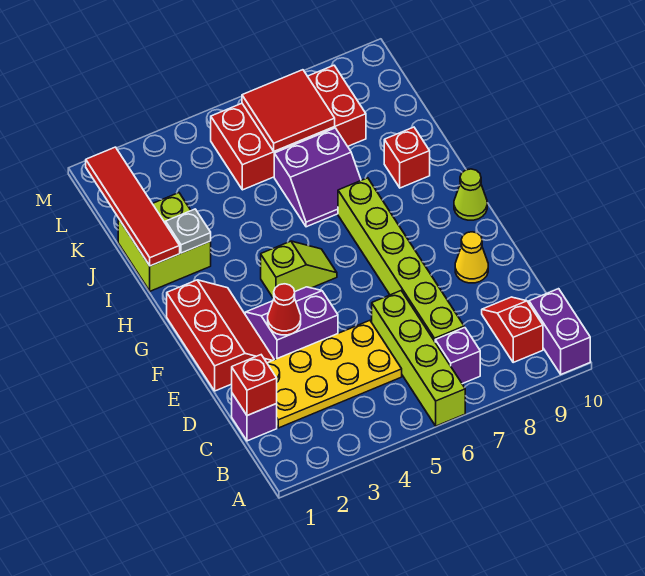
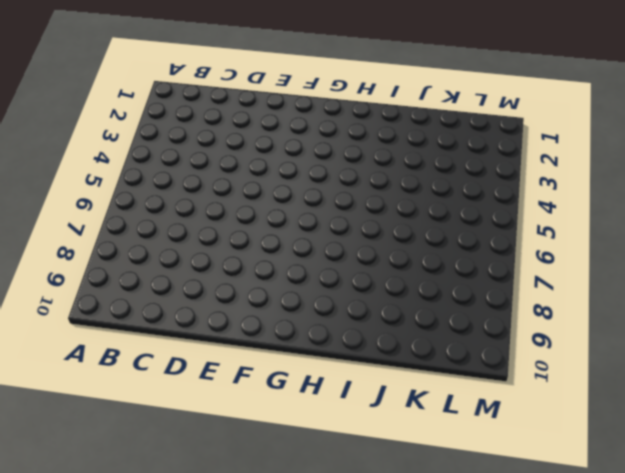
none -> lime 1x4 brick [372,291,465,426]
none -> purple 1x2 brick [529,289,590,374]
none -> purple 1x1 brick [435,327,480,384]

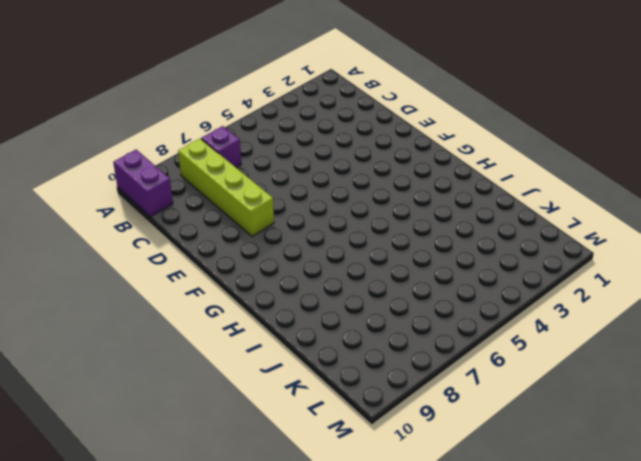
lime 1x4 brick [178,139,274,236] -> lime 1x4 brick moved to [372,291,465,426]
none -> red 1x2 slope [482,297,543,362]
none -> purple 1x1 brick [232,394,277,441]
none -> yellow 2x4 plate [267,321,402,428]

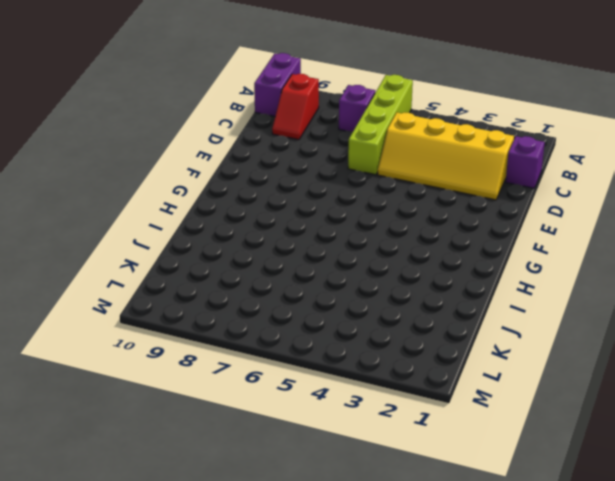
yellow 2x4 slope [378,112,514,200] -> yellow 2x4 plate [267,321,402,428]
none -> lime 1x6 brick [338,178,464,341]
none -> red 2x3 slope [167,280,274,391]
none -> purple 2x2 slope [245,287,338,360]

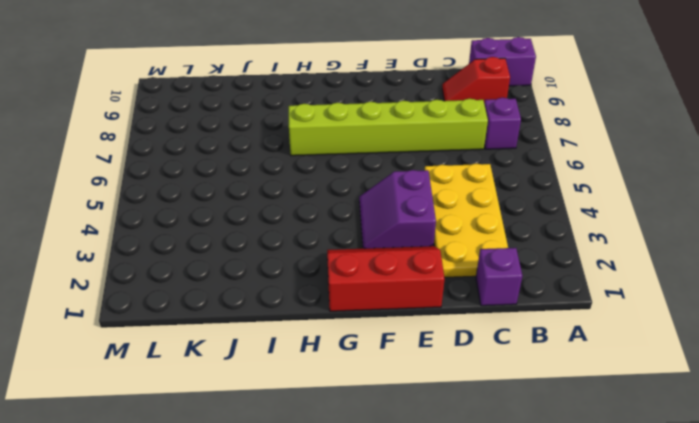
none -> lime 1x4 brick [372,291,465,426]
none -> yellow 1x1 cone [455,232,488,283]
none -> lime 1x2 slope [261,241,337,299]

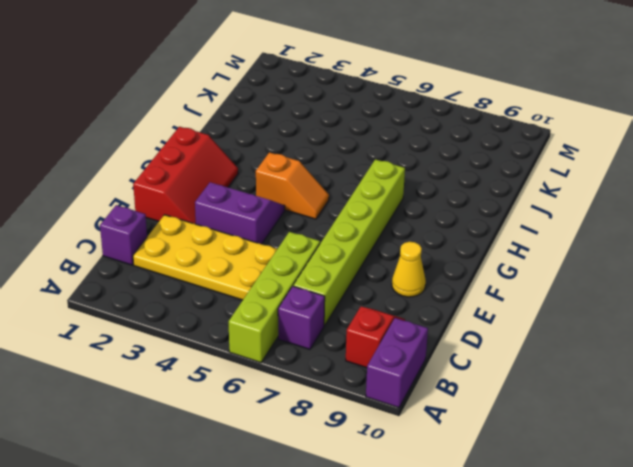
orange 1x2 slope [256,152,329,219] -> lime 1x2 slope [261,241,337,299]
none -> lime 1x1 cone [454,169,487,220]
none -> lime 2x2 brick [118,193,211,291]
none -> purple 2x2 slope [274,128,361,227]

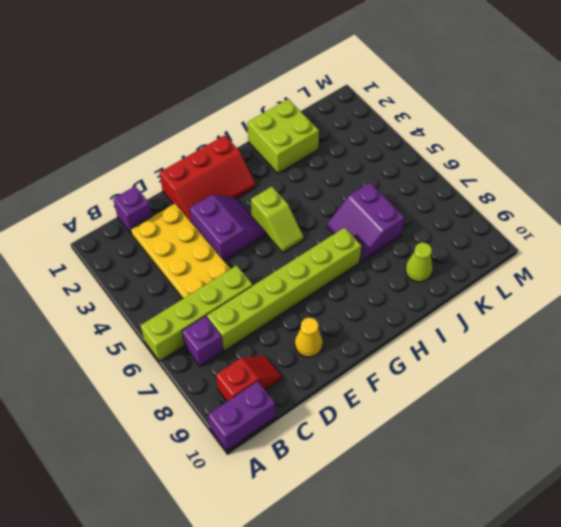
lime 1x1 cone [405,243,433,282] -> lime 1x1 cone moved to [454,169,487,220]
none -> red 1x1 brick [384,127,430,188]
none -> red 2x4 brick [211,65,366,190]
none -> red 1x1 brick [232,355,277,416]

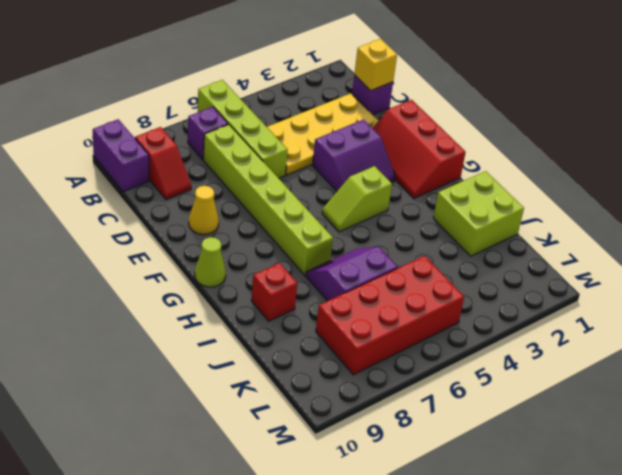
yellow 1x1 brick [354,39,397,91] -> red 1x1 brick [232,355,277,416]
none -> red 1x1 cone [268,284,301,335]
none -> red 1x4 tile [86,147,180,266]
none -> grey 1x1 plate [166,209,211,253]

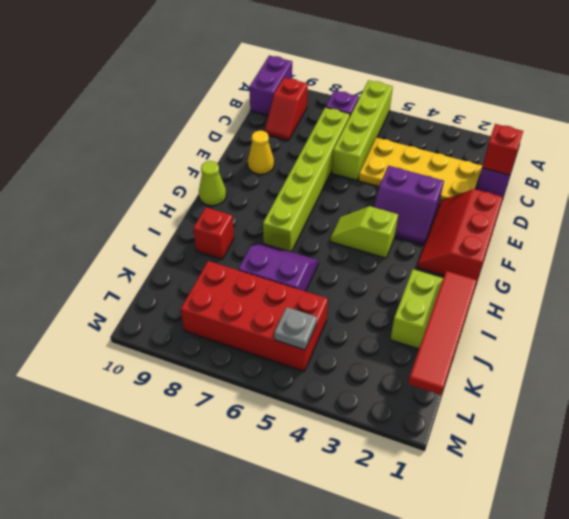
grey 1x1 plate [274,307,317,350] -> grey 1x1 plate moved to [166,209,211,253]
none -> red 1x1 cone [268,284,301,335]
none -> red 2x2 tile [242,70,335,151]

